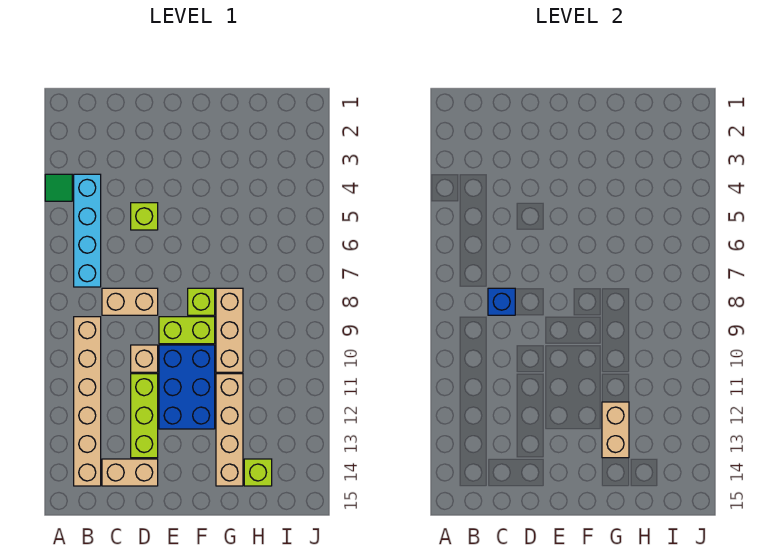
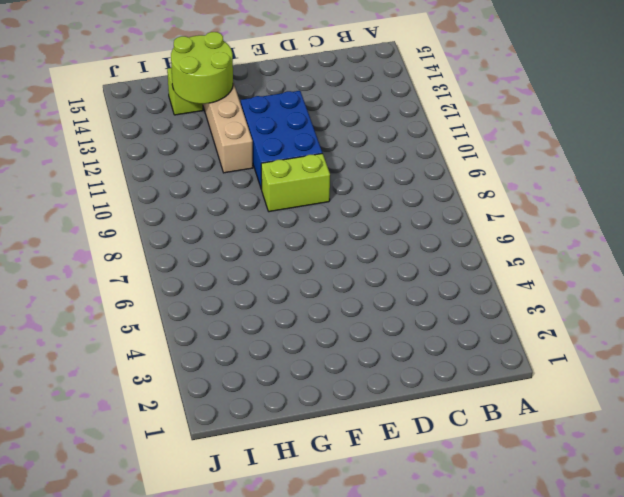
lime 2x2 round brick [171,32,233,104] -> tan 1x2 brick [602,402,629,458]
none -> green 1x1 tile [45,174,72,201]
none -> cyan 1x4 brick [74,174,101,287]
none -> tan 1x6 brick [74,317,101,486]

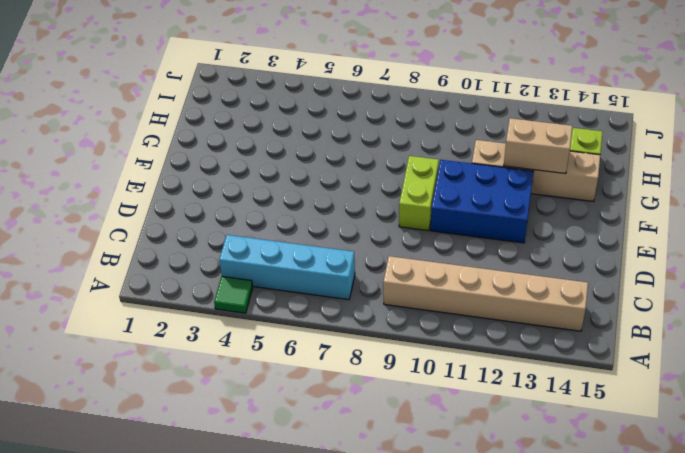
none -> tan 1x2 brick [102,288,158,315]
none -> tan 1x2 brick [102,459,158,486]
none -> lime 1x1 brick [131,203,158,230]

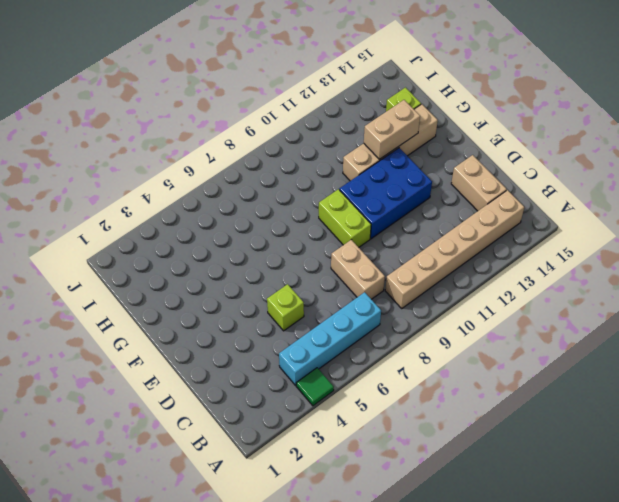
none -> tan 1x1 brick [131,345,158,372]
none -> lime 1x3 brick [131,374,158,458]
none -> lime 1x1 brick [188,288,215,315]

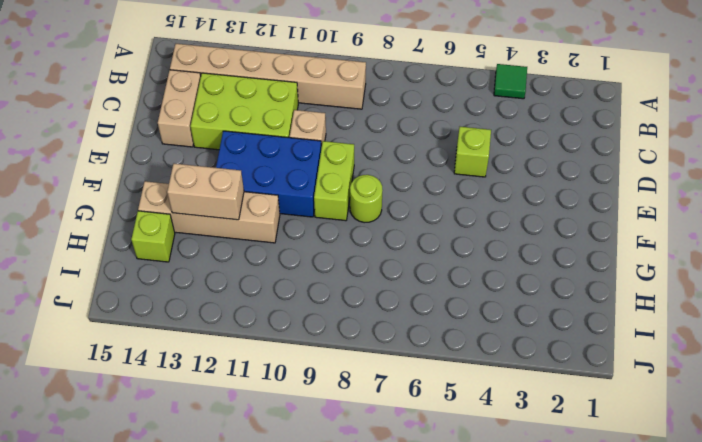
lime 2x3 brick [191,73,298,150] -> lime 1x3 brick [131,374,158,458]
lime 1x1 round brick [350,175,382,223] -> lime 1x1 brick [188,288,215,315]
none -> cyan 1x4 brick [74,174,101,287]
none -> tan 1x2 brick [102,288,158,315]
none -> tan 1x3 brick [216,288,243,372]

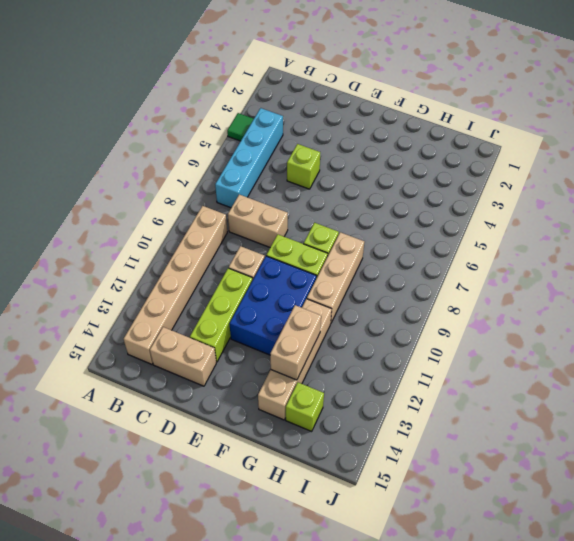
none -> blue 1x1 brick [488,288,515,315]

